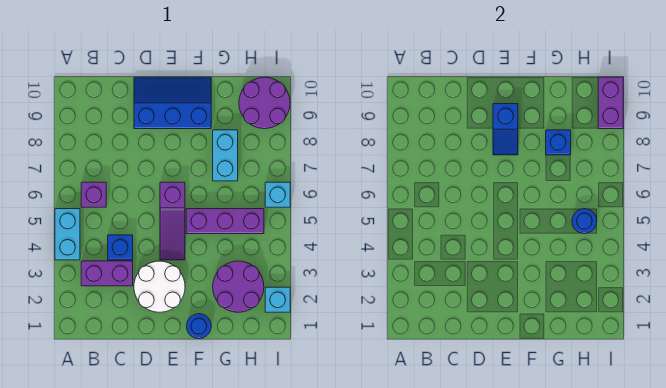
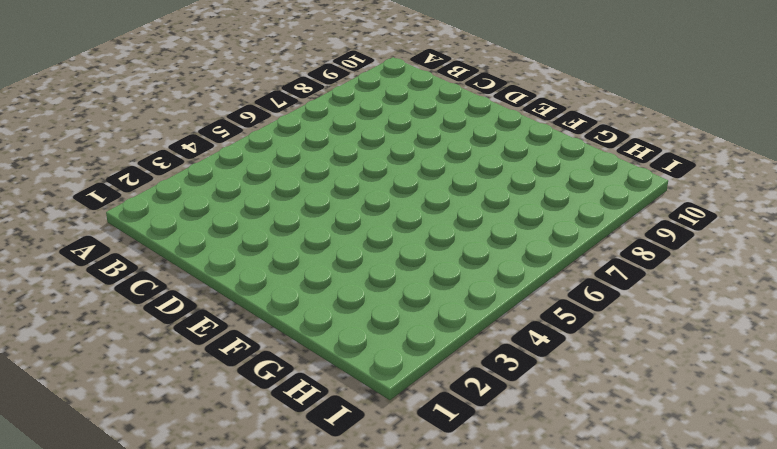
none -> cyan 1x2 brick [55,209,80,260]
none -> purple 1x2 brick [81,261,133,286]
none -> purple 1x1 brick [81,182,106,207]

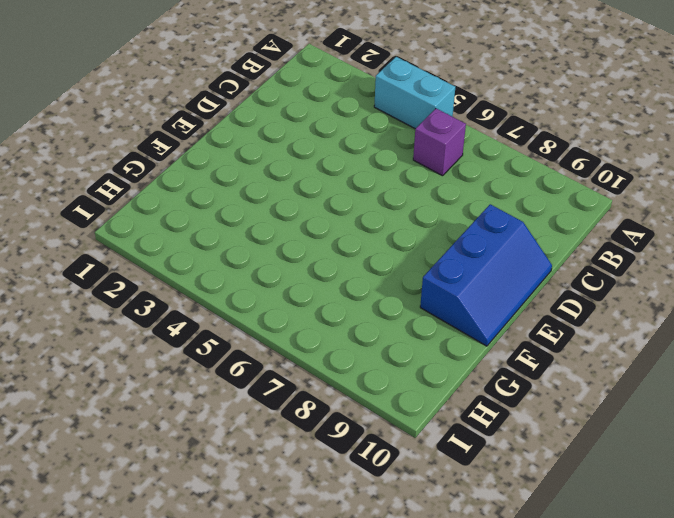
none -> purple 1x2 brick [81,261,133,286]
none -> blue 1x1 brick [108,235,133,260]
none -> white 2x2 round brick [134,261,185,312]

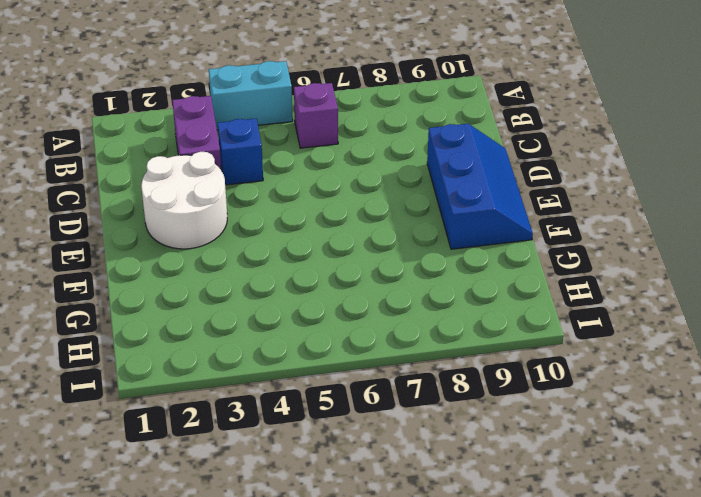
none -> purple 1x3 slope [160,182,185,260]
none -> blue 1x1 round brick [186,314,211,339]
none -> purple 1x3 brick [186,209,264,234]

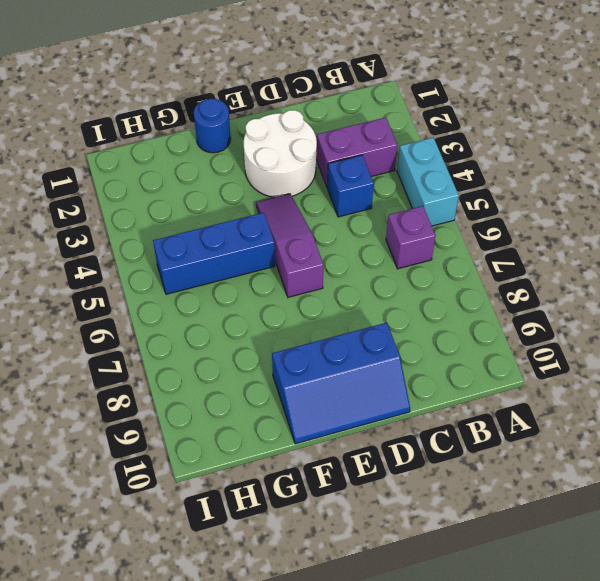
blue 1x3 brick [153,213,275,294] -> purple 1x3 brick [186,209,264,234]
none -> purple 2x2 round brick [213,261,264,312]
none -> cyan 1x2 brick [213,130,238,181]
none -> purple 2x2 round brick [239,77,290,129]

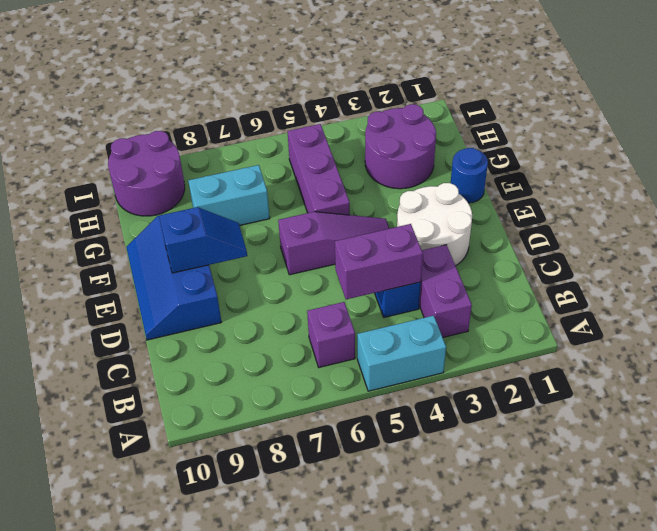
purple 1x2 brick [335,224,423,299] -> purple 1x2 brick moved to [598,77,623,129]
none -> cyan 1x1 brick [265,287,290,312]
none -> cyan 1x1 brick [265,182,290,207]
none -> blue 1x1 brick [546,130,571,155]

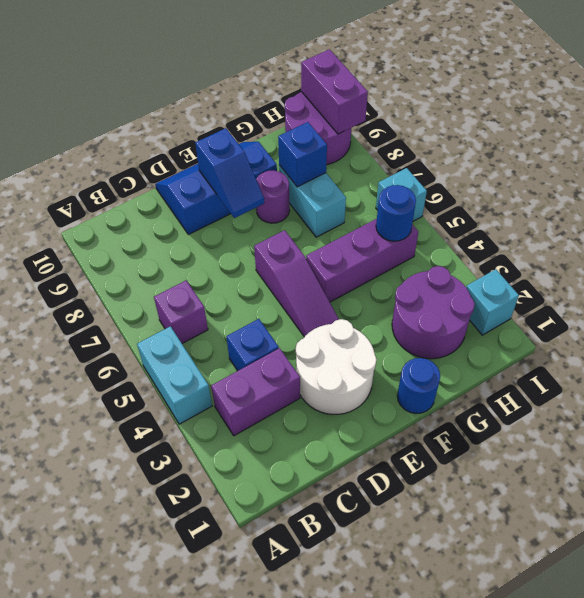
purple 1x1 round brick [256,170,290,223] -> none

